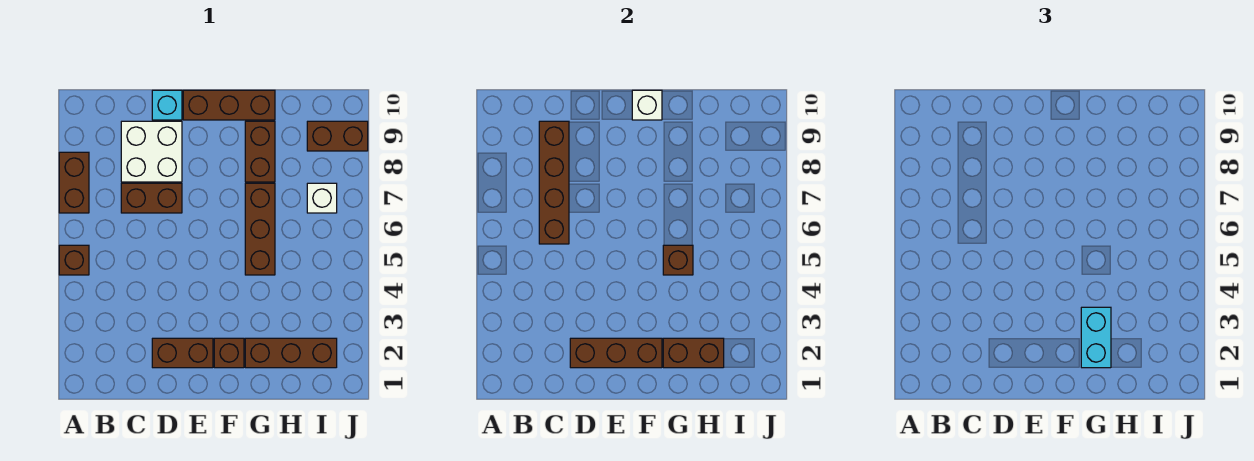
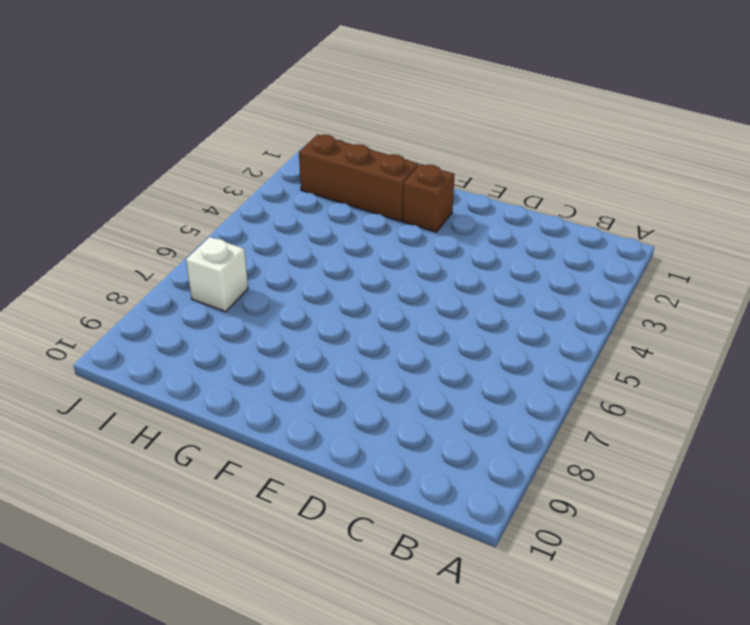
none -> brown 1x1 brick [59,245,89,275]
none -> brown 1x2 brick [59,152,89,213]
none -> brown 1x2 brick [121,183,182,213]

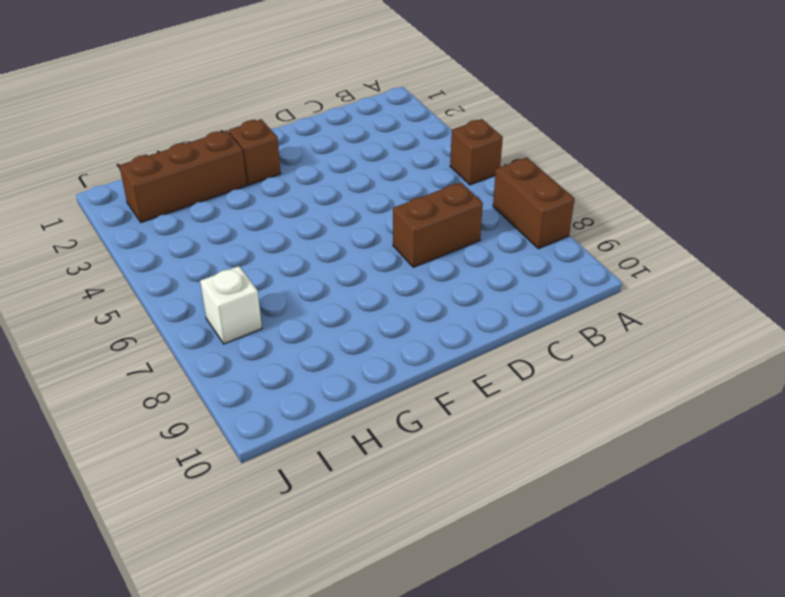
none -> white 2x2 brick [121,121,182,182]
none -> brown 1x2 brick [152,338,213,368]
none -> cyan 1x1 brick [152,90,182,120]

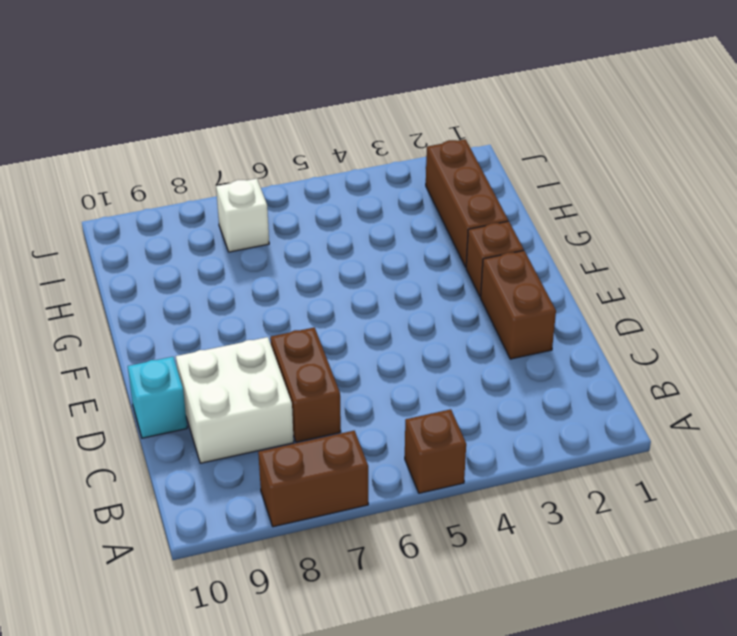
none -> brown 1x3 brick [183,90,275,120]
none -> brown 1x3 brick [245,183,275,275]
none -> brown 1x2 brick [245,121,275,182]

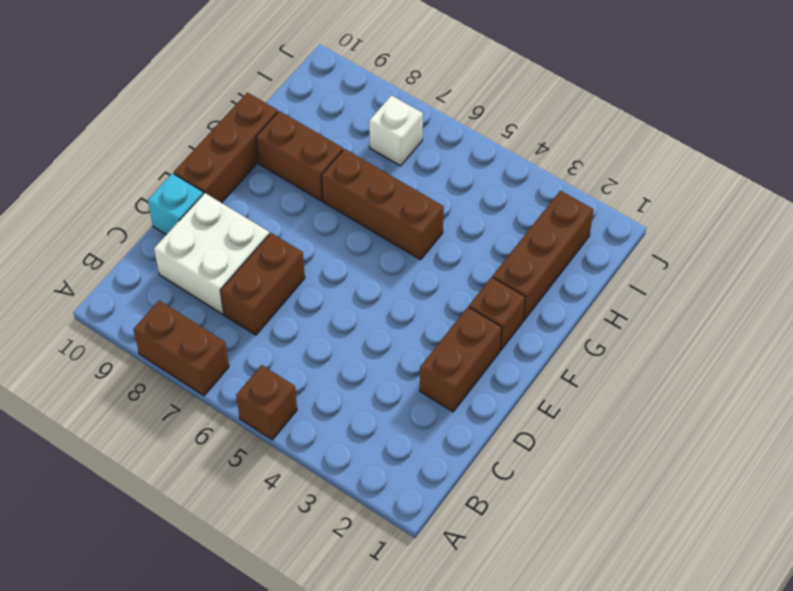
none -> brown 1x2 brick [307,121,368,151]
none -> brown 1x4 brick [539,121,569,244]
none -> brown 1x3 brick [570,338,662,368]

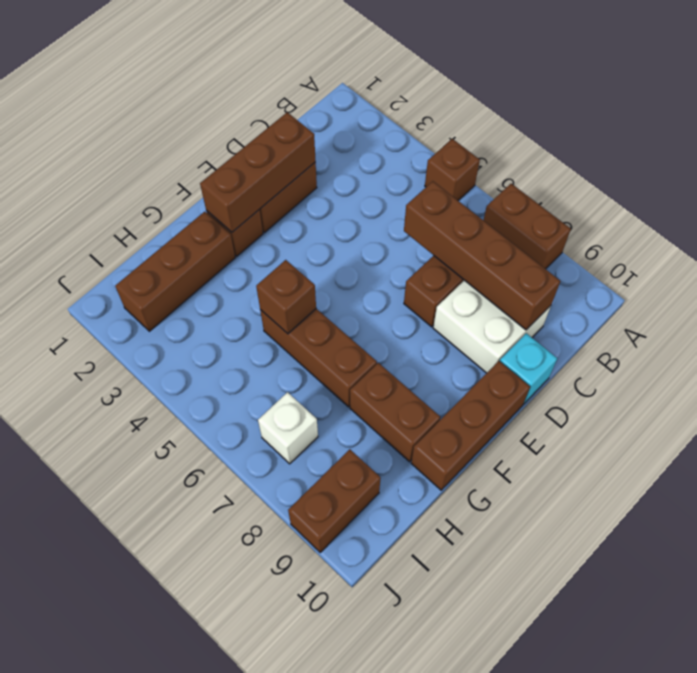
none -> white 1x1 brick [632,90,662,120]
none -> brown 1x2 brick [663,338,724,368]
none -> cyan 1x2 brick [1081,307,1111,368]

